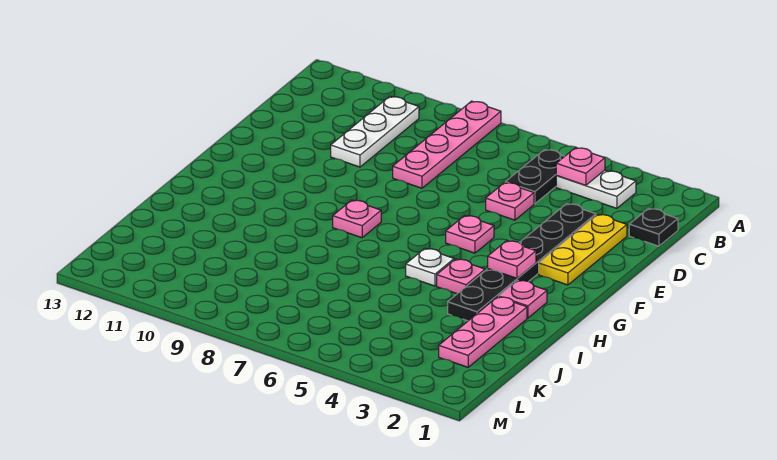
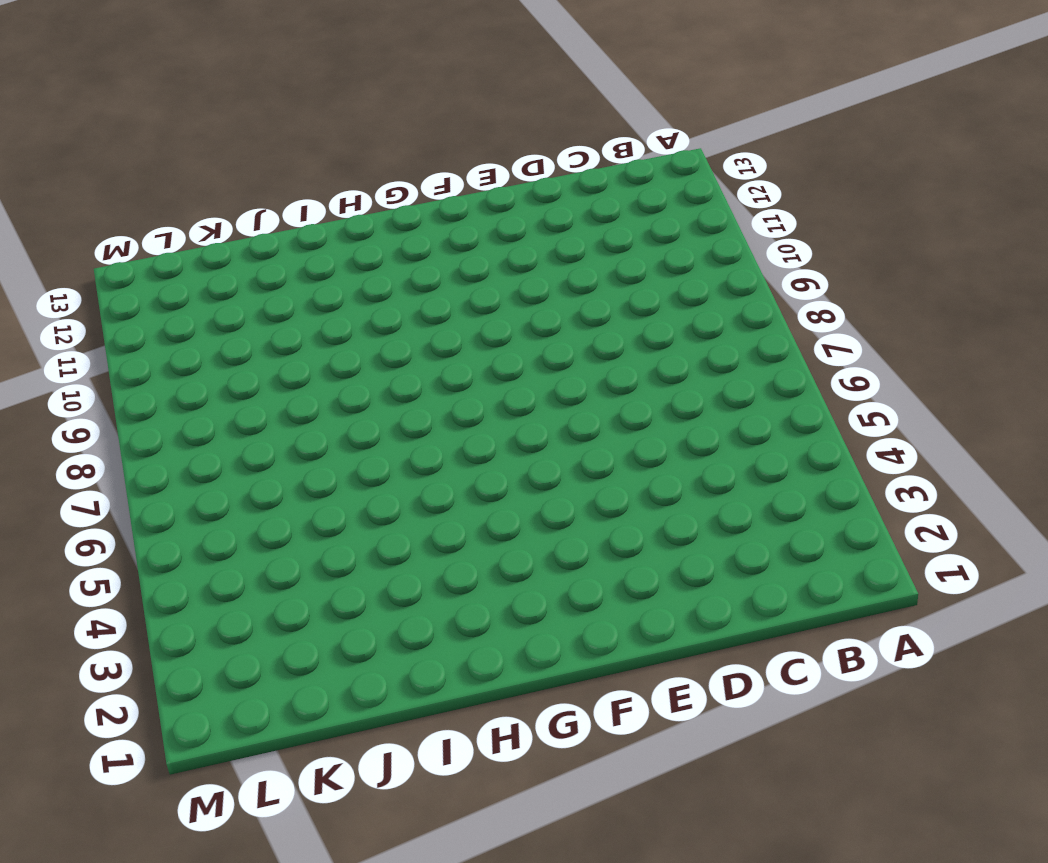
none -> pink 1x4 plate [393,101,501,188]
none -> white 1x2 plate [556,170,636,208]
none -> black 1x2 plate [505,150,565,204]

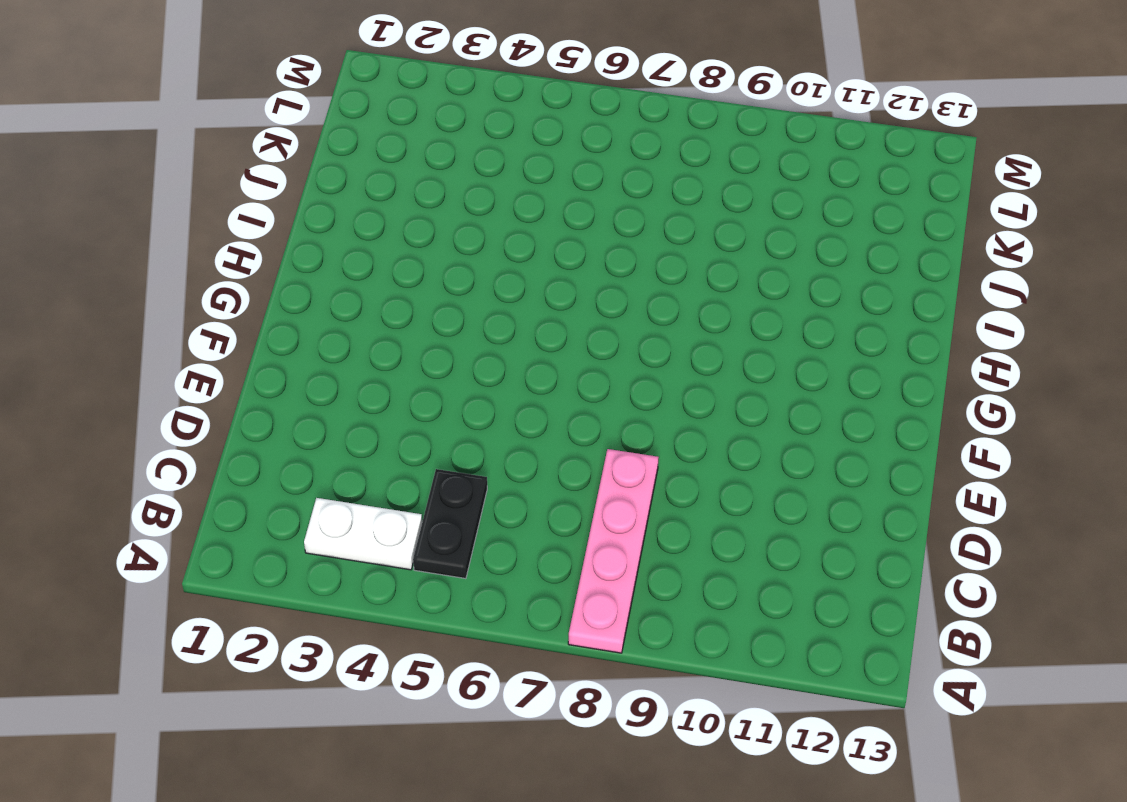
none -> white 1x3 plate [331,96,419,167]
none -> black 1x1 plate [629,209,678,246]
none -> yellow 1x3 plate [539,214,627,285]

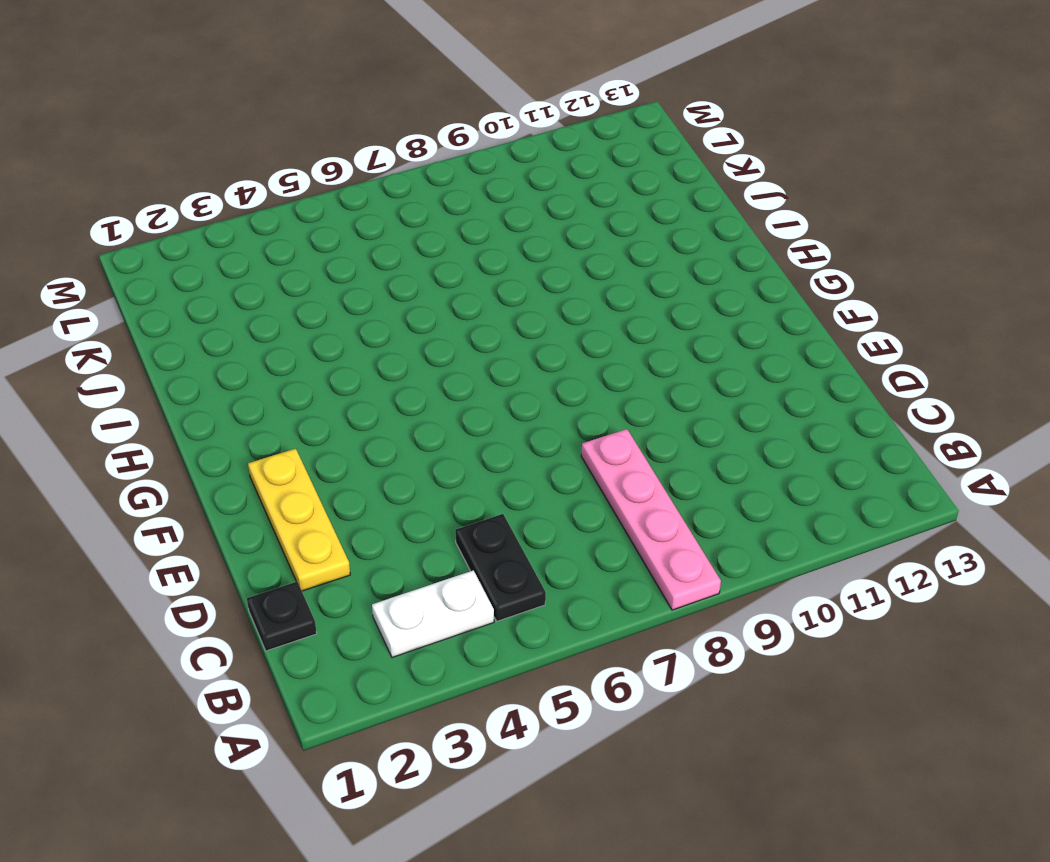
none -> white 1x3 plate [331,96,419,167]
none -> black 1x6 plate [448,204,596,321]
none -> pink 1x1 plate [486,183,534,220]

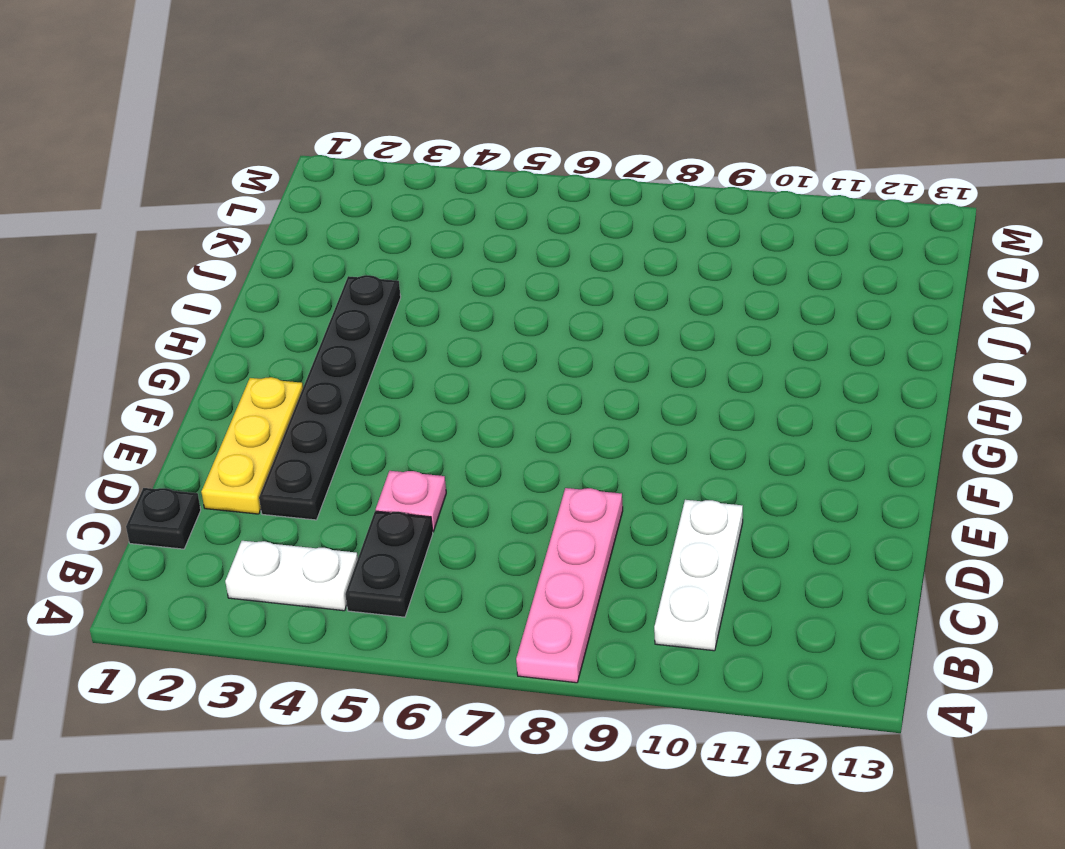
none -> pink 1x1 plate [446,215,494,253]
none -> pink 1x1 plate [333,200,381,238]
none -> pink 1x1 plate [499,280,547,318]

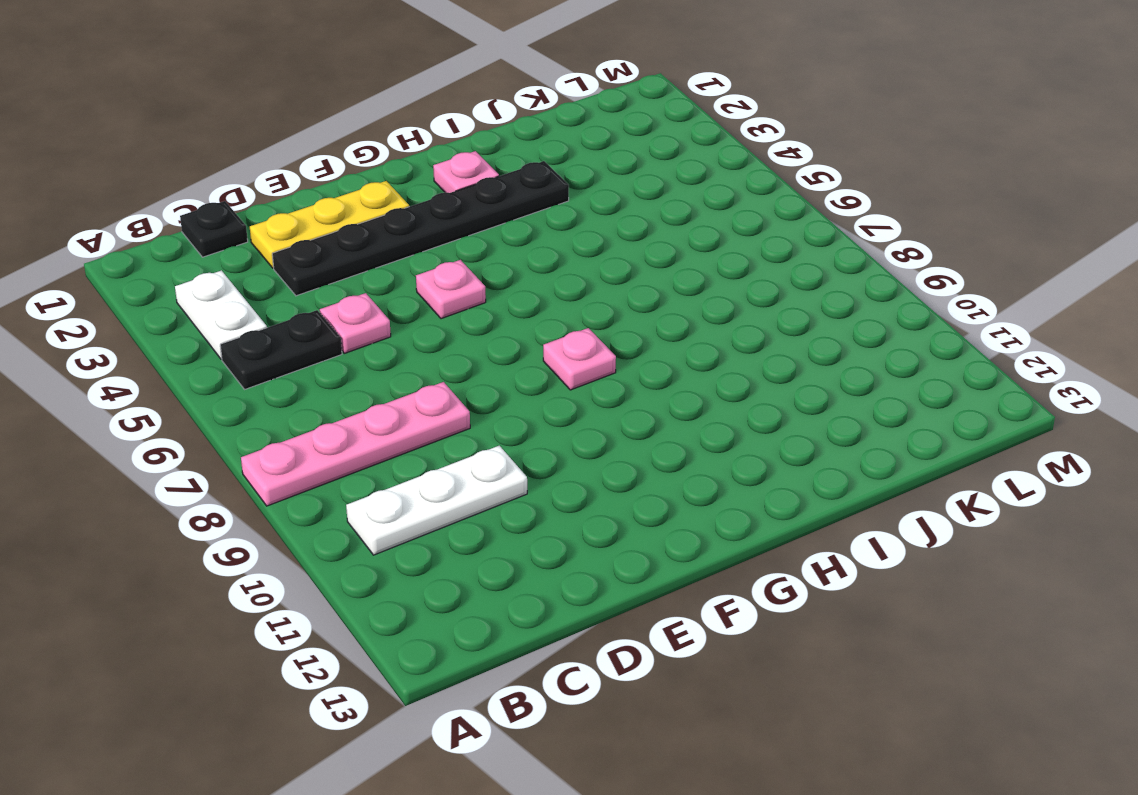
none -> pink 1x1 plate [437,259,485,294]
none -> white 1x1 plate [406,249,454,286]
none -> pink 1x3 plate [439,297,527,367]

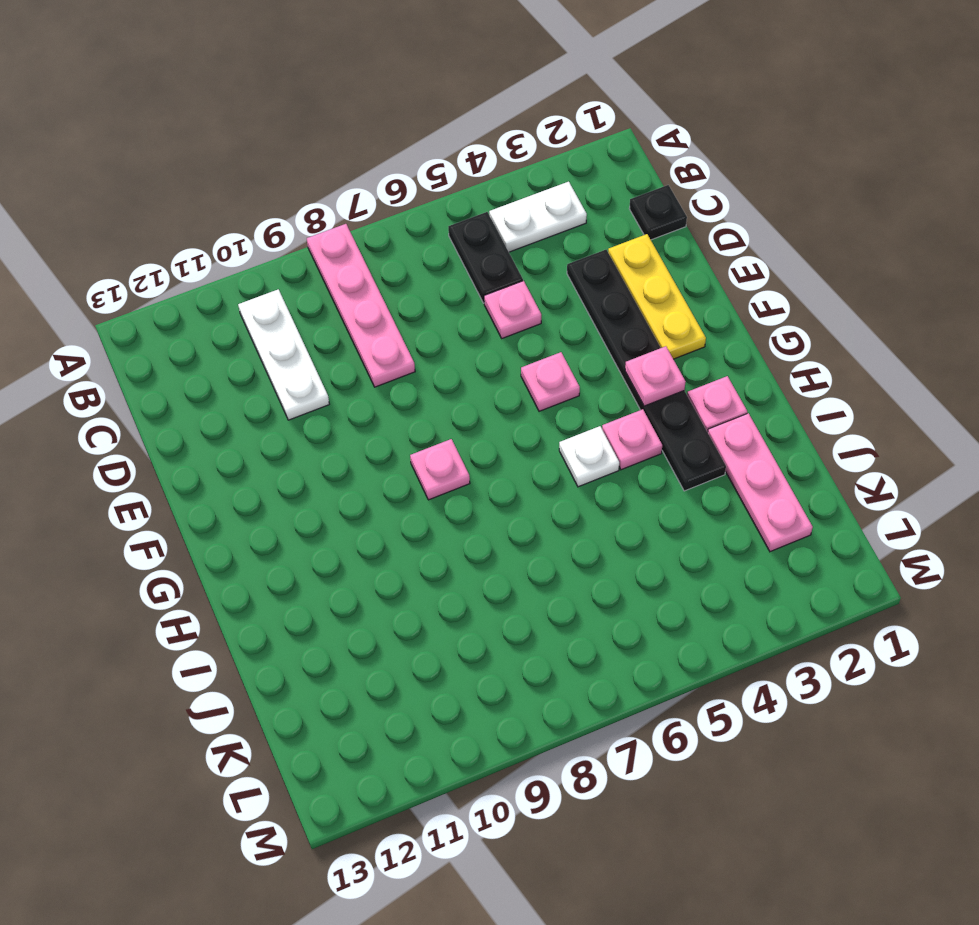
none -> pink 1x1 plate [556,148,605,186]

